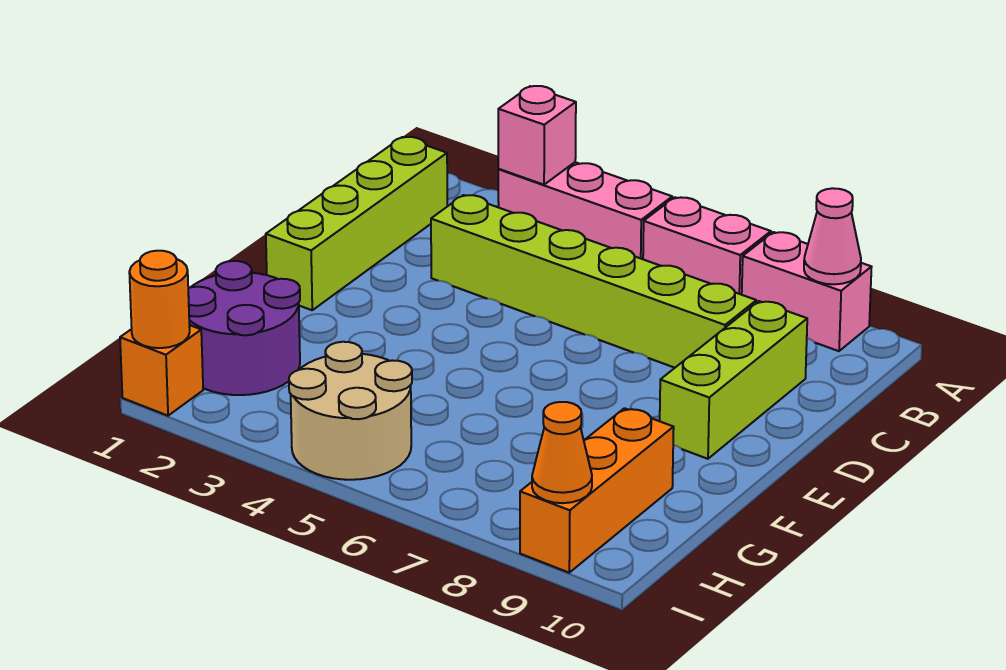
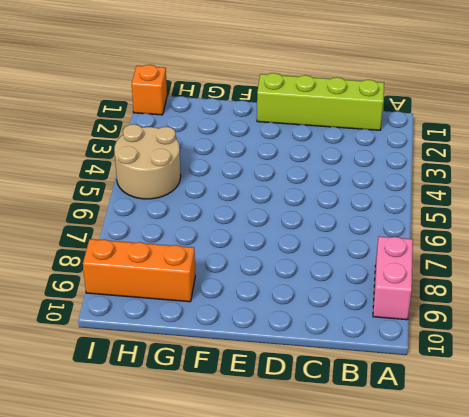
none -> pink 1x3 brick [498,162,672,259]
none -> pink 1x2 brick [643,197,771,295]
none -> lime 1x6 brick [431,195,756,368]

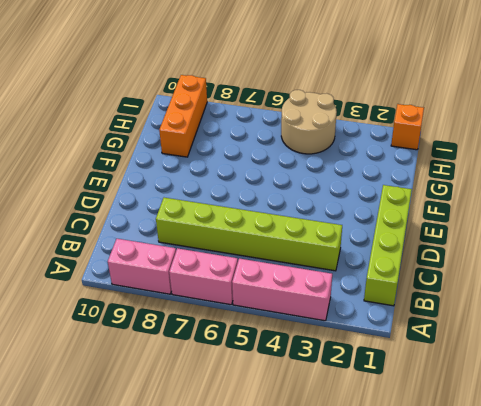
none -> lime 1x3 brick [660,301,807,459]
none -> purple 2x2 round brick [188,261,300,395]
none -> pink 1x1 brick [498,86,576,185]

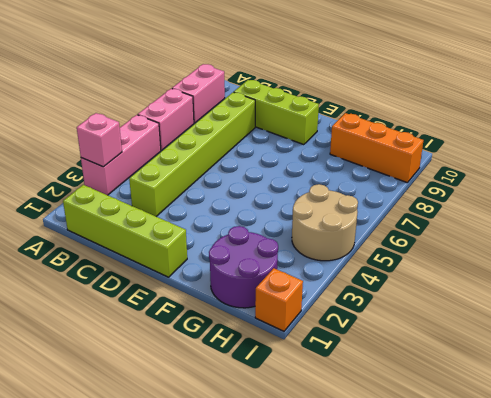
none -> pink 1x1 cone [804,188,861,284]
none -> orange 1x1 round brick [129,251,190,348]
none -> orange 1x1 cone [532,402,592,503]

